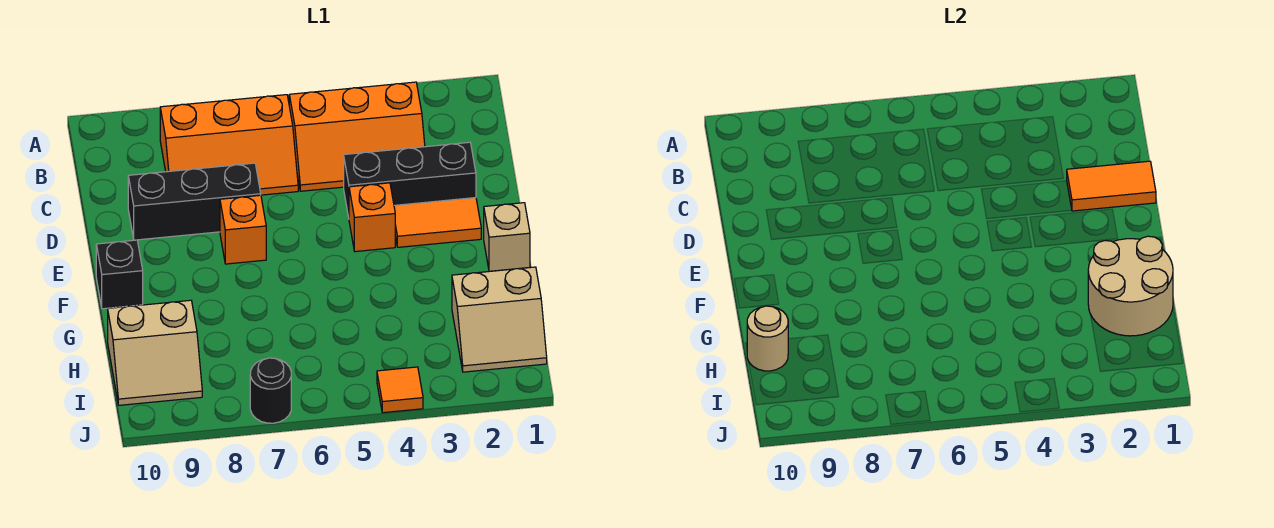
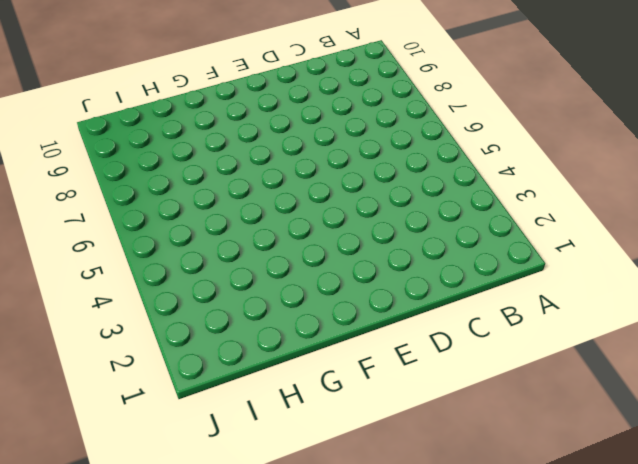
none -> orange 2x3 slope [289,82,425,191]
none -> orange 2x3 slope [160,95,298,195]
none -> black 1x3 brick [344,142,476,217]

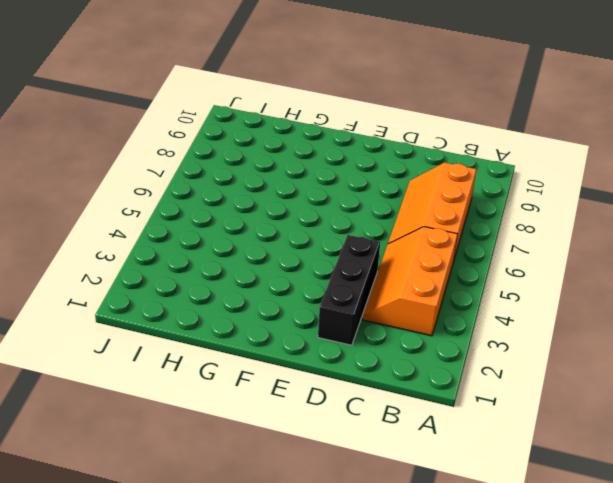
none -> black 1x3 brick [128,163,261,240]
none -> orange 1x2 tile [394,198,481,247]
none -> orange 1x1 brick [349,183,395,252]

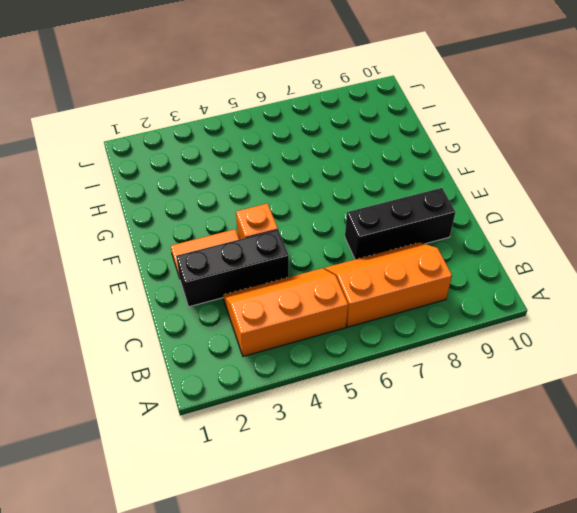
none -> orange 1x1 brick [220,195,266,264]
none -> tan 1x1 brick [484,203,530,271]
none -> black 1x1 brick [96,240,143,309]

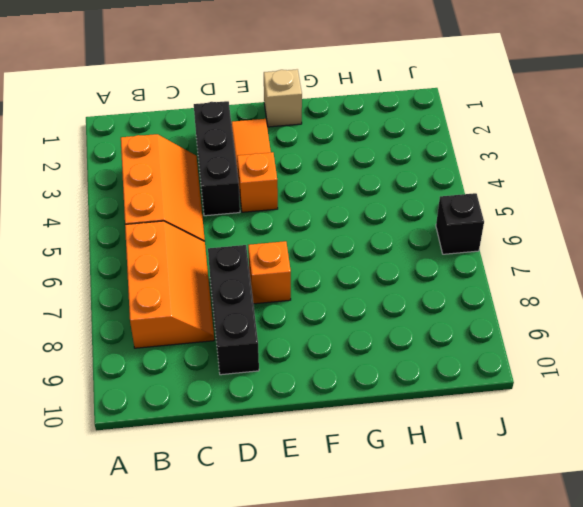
black 1x1 brick [436,193,484,254] -> black 1x1 brick moved to [96,240,143,309]
none -> tan 2x2 slope [452,267,547,372]
none -> tan 2x2 slope [108,300,202,405]
none -> orange 1x1 tile [377,367,423,413]

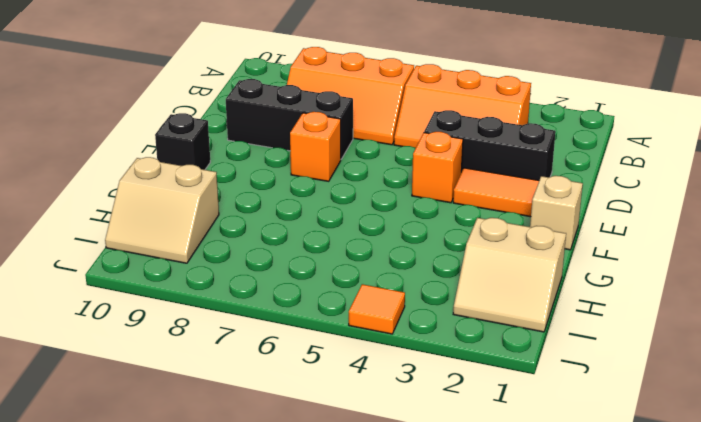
none -> black 1x1 round brick [250,358,291,423]
none -> orange 1x2 tile [1067,161,1156,211]
none -> tan 2x2 round brick [1088,236,1173,336]

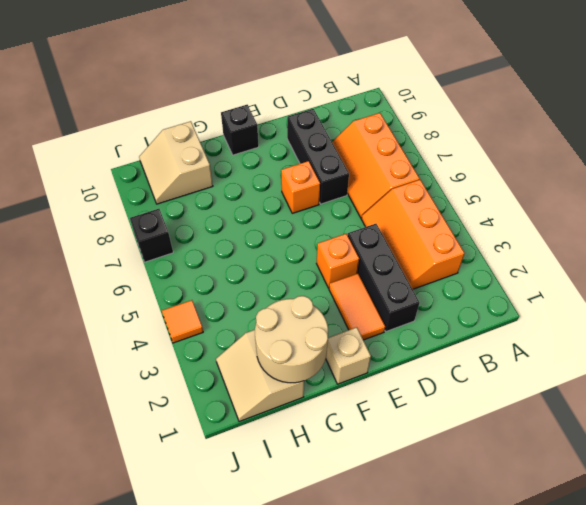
black 1x1 brick [130,209,173,262] -> black 1x1 round brick [250,358,291,423]
none -> orange 1x2 tile [1067,161,1156,211]
none -> tan 1x1 round brick [747,306,788,371]

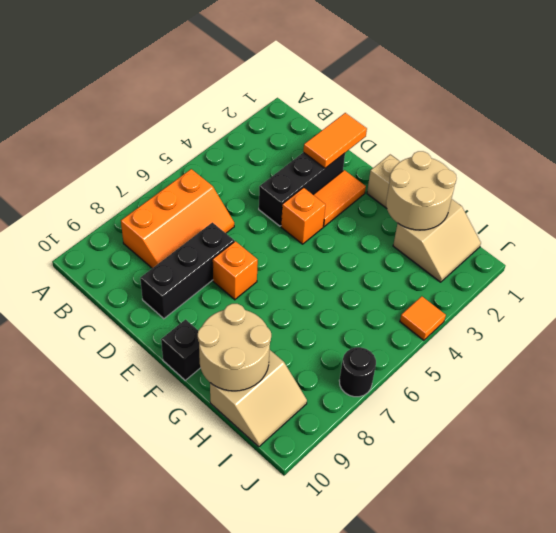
tan 2x2 round brick [198,304,271,391] -> tan 1x1 round brick [747,306,788,371]
none -> orange 2x3 slope [289,82,425,191]

